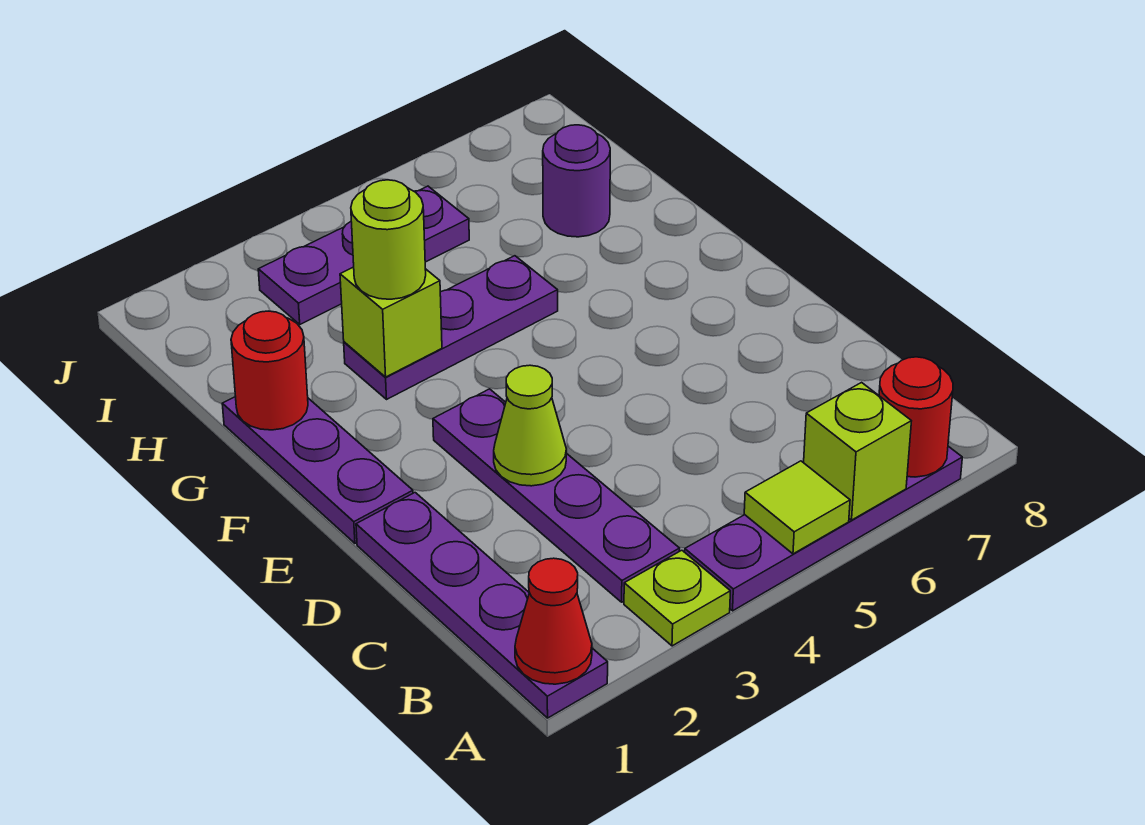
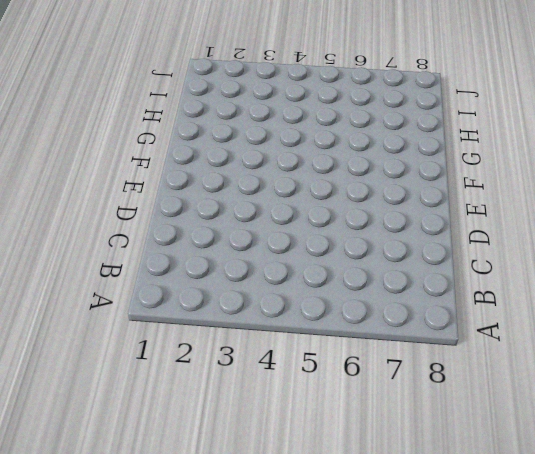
none -> purple 1x4 plate [356,493,608,718]
none -> lime 1x1 plate [624,550,730,646]
none -> purple 1x4 plate [685,446,962,611]

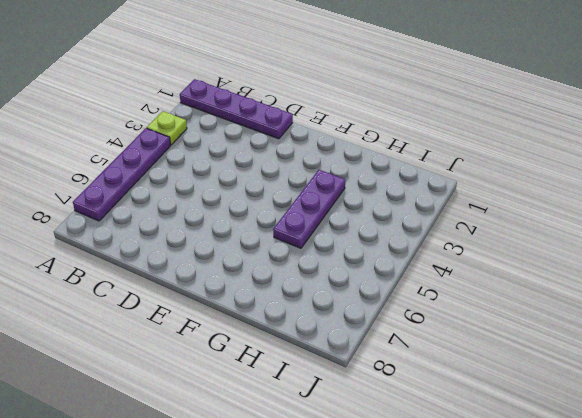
none -> purple 1x4 plate [433,389,680,602]
none -> purple 1x3 plate [222,397,413,543]
none -> purple 1x1 round brick [543,125,610,237]

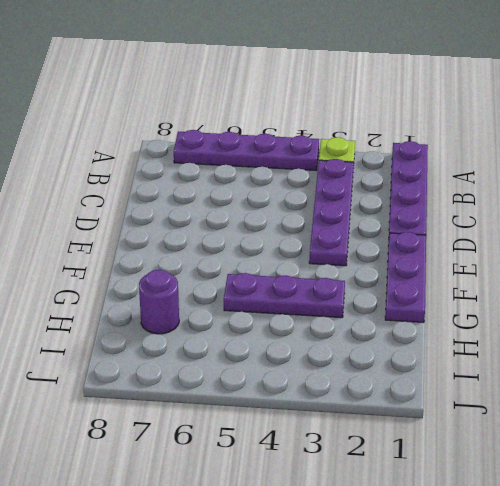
none -> purple 1x3 plate [258,186,469,324]
none -> red 1x1 cone [515,558,592,684]
none -> lime 1x1 tile [744,461,850,554]

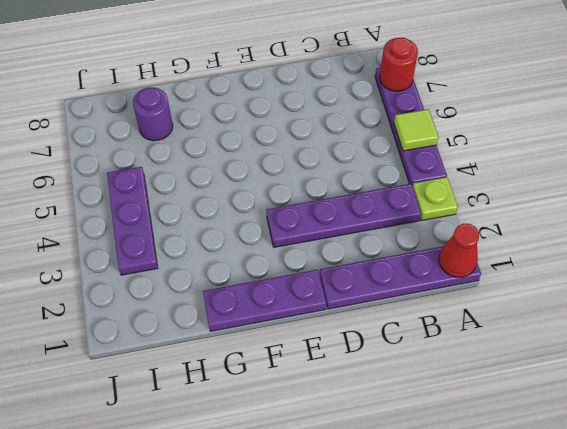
none -> purple 1x3 plate [344,256,558,399]
none -> lime 1x1 brick [804,383,911,520]
none -> lime 1x1 cone [494,365,566,486]

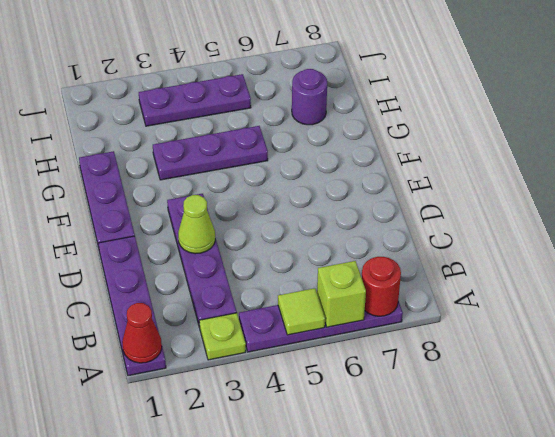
none -> red 1x1 round brick [231,311,308,430]
none -> lime 1x1 brick [340,267,442,377]
none -> lime 1x1 round brick [351,180,426,299]

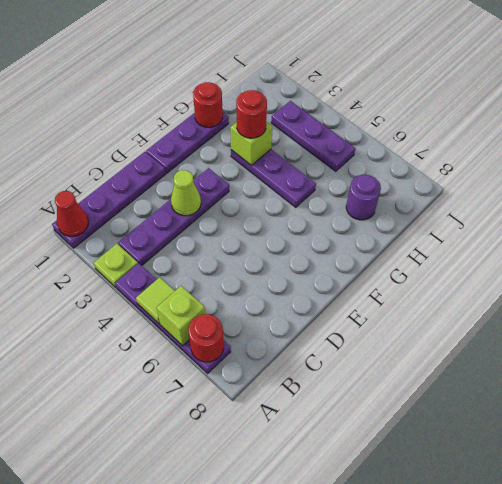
red 1x1 round brick [236,90,267,138] -> lime 1x1 round brick [351,180,426,299]

